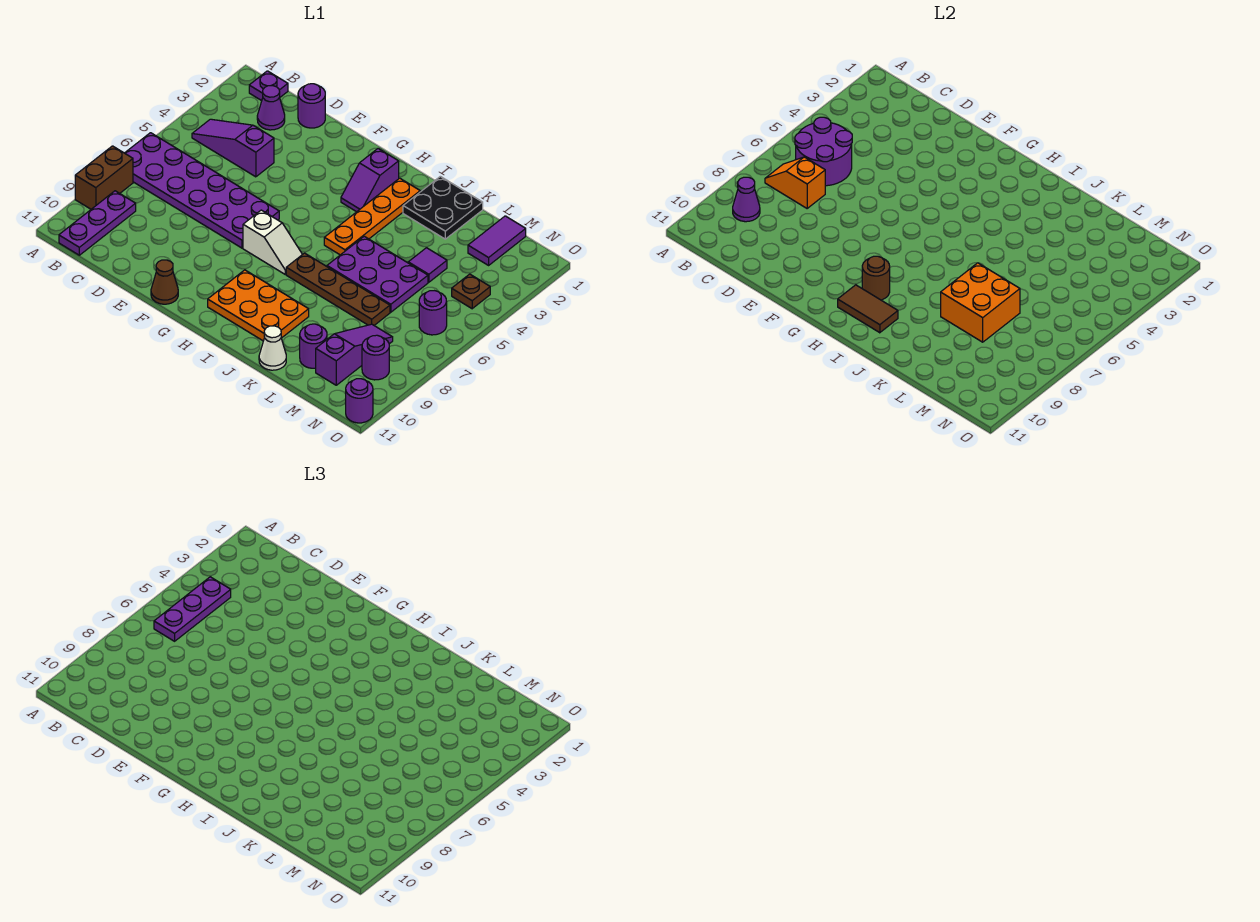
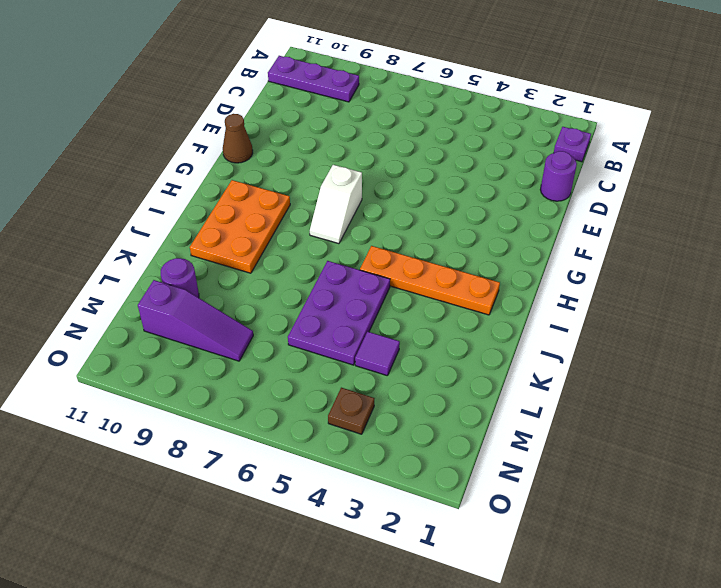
none -> purple 2x6 plate [125,133,279,248]
none -> brown 1x2 brick [75,146,133,209]
none -> purple 1x3 slope [192,119,274,177]
none -> purple 1x1 cone [257,86,285,130]

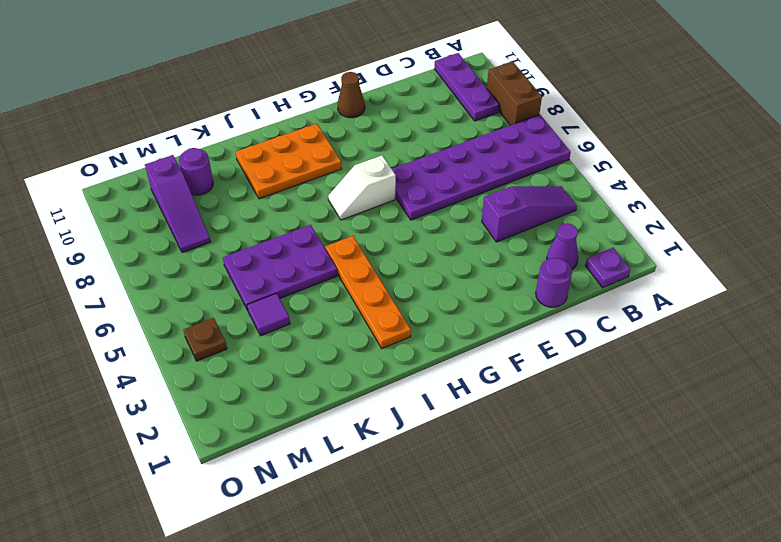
none -> purple 1x2 slope [341,148,399,212]
none -> brown 1x4 plate [286,253,390,325]
none -> black 2x2 plate [403,176,483,239]
none -> white 1x1 cone [259,326,286,370]

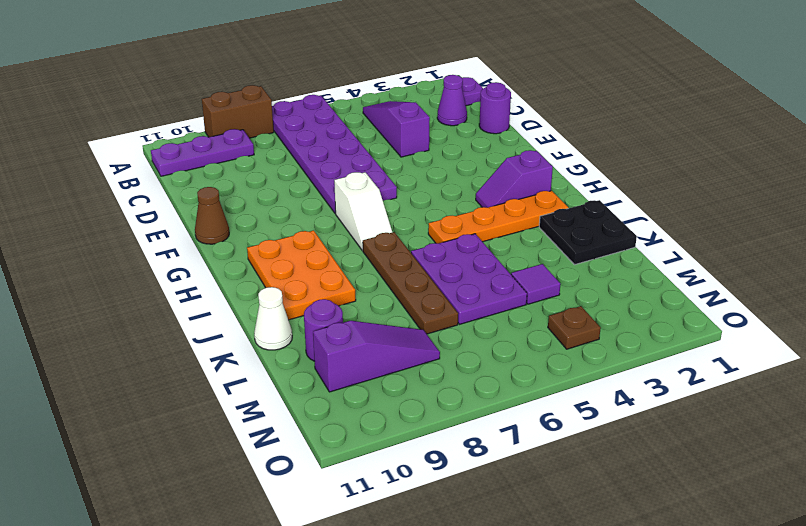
none -> purple 1x2 tile [468,216,526,265]
none -> purple 1x1 round brick [419,291,447,335]
none -> purple 1x1 round brick [362,335,389,380]
none -> purple 1x1 round brick [346,379,373,423]

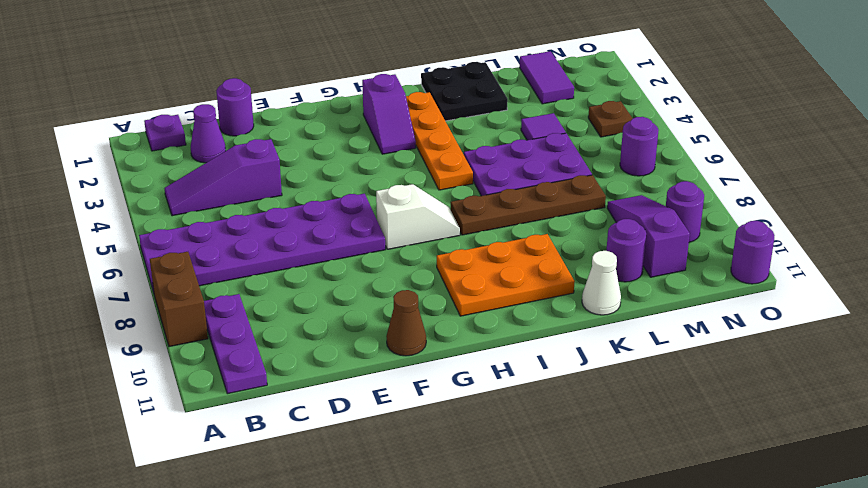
none -> purple 2x2 round brick [795,117,852,186]
none -> orange 1x2 slope [765,157,825,208]
none -> purple 1x1 cone [733,177,760,222]
none -> brown 1x1 round brick [862,256,890,300]

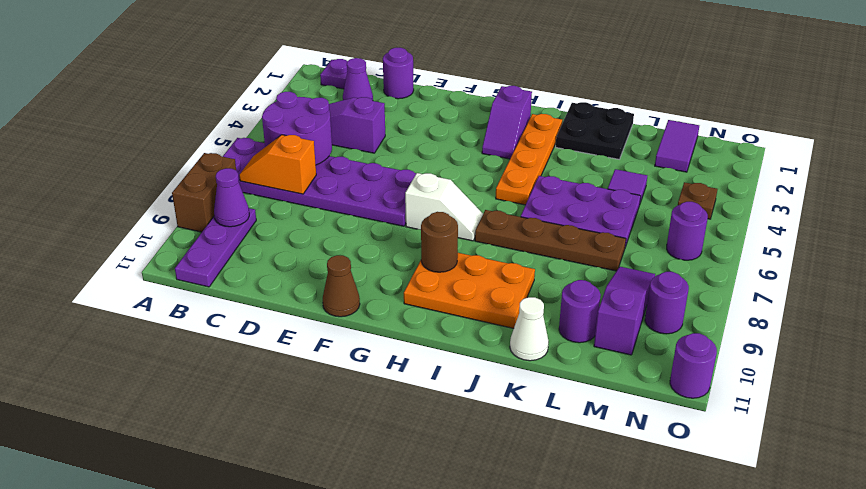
none -> brown 1x2 tile [838,285,898,333]
none -> orange 2x2 brick [941,263,1020,342]
none -> purple 1x3 plate [154,577,231,641]

